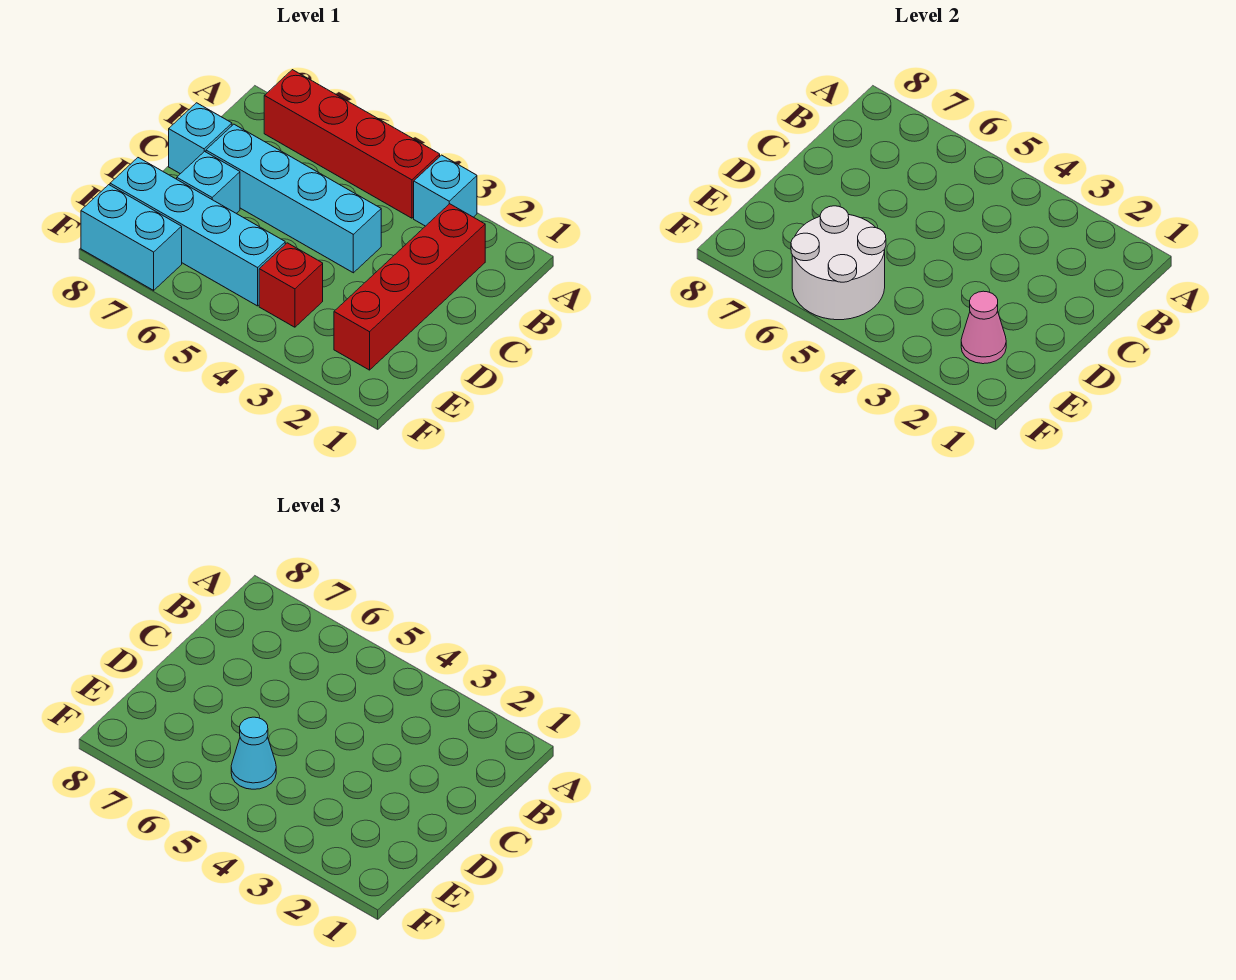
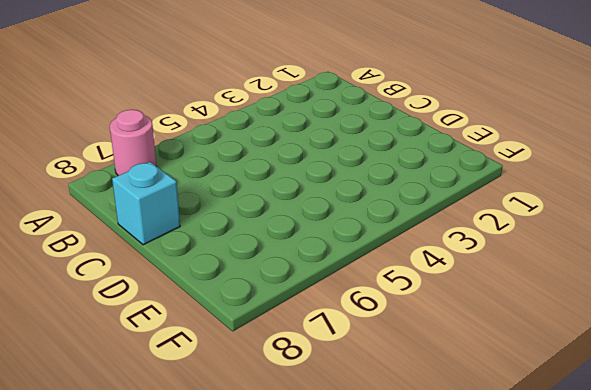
pink 1x1 round brick [110,110,156,176] -> red 1x4 brick [264,70,440,218]
none -> cyan 1x1 brick [414,155,477,226]
none -> red 1x4 brick [334,204,485,370]
none -> cyan 1x4 brick [206,124,381,273]

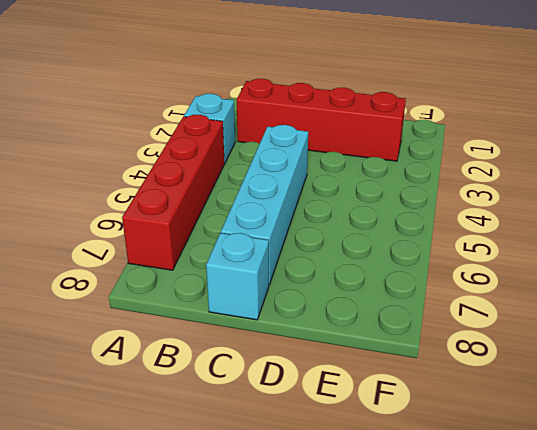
none -> cyan 1x1 brick [177,151,240,213]
none -> red 1x1 brick [259,243,323,327]
none -> cyan 1x4 brick [110,158,285,306]

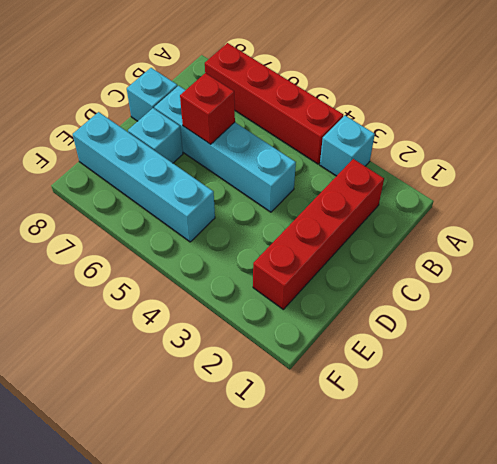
red 1x1 brick [180,73,235,144] -> red 1x1 brick moved to [259,243,323,327]
none -> cyan 1x2 brick [81,185,182,290]
none -> pink 1x1 cone [961,291,1006,364]
none -> white 2x2 round brick [791,206,886,320]

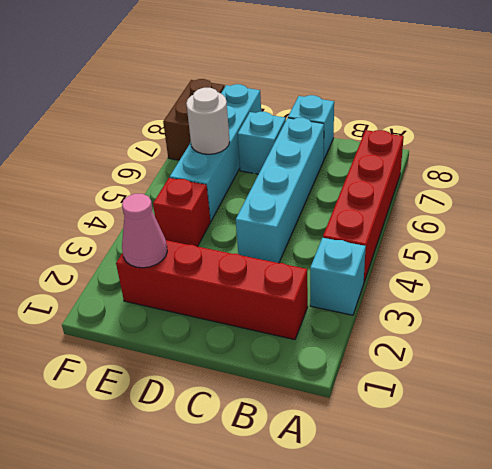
white 1x1 round brick [186,88,230,154] -> white 2x2 round brick [791,206,886,320]
brown 1x2 brick [163,79,225,160] -> cyan 1x2 brick [81,185,182,290]
none -> cyan 1x1 cone [231,717,276,789]

